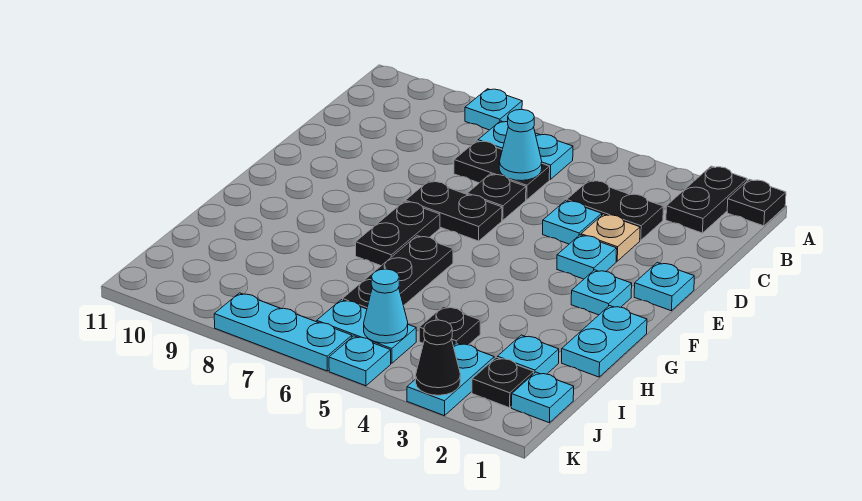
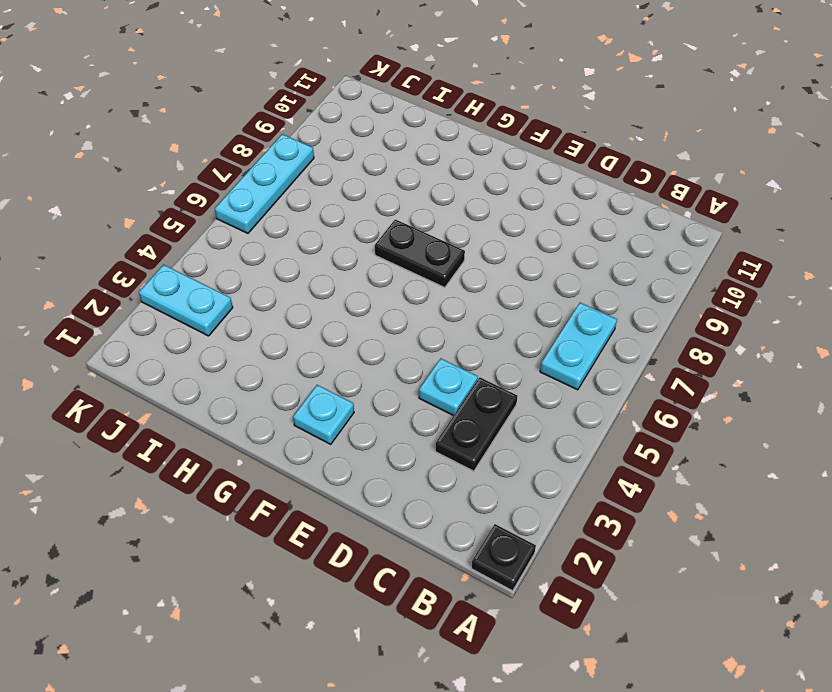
none -> black 1x2 plate [666,166,747,233]
none -> cyan 1x1 plate [465,89,522,130]
none -> black 1x2 plate [454,141,550,200]

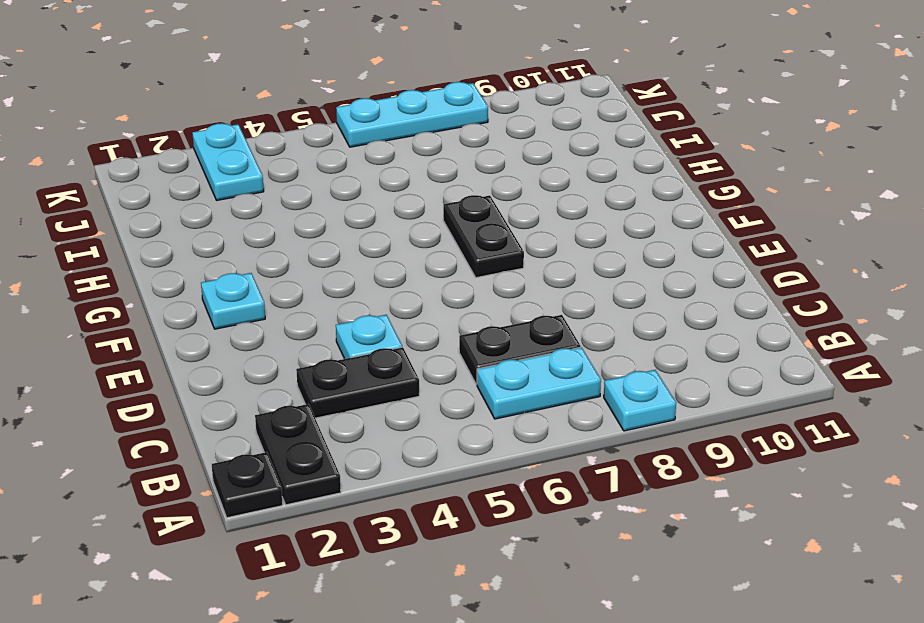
none -> tan 1x1 plate [581,214,640,261]
none -> black 1x1 plate [467,174,526,220]
none -> cyan 1x1 plate [634,263,694,311]

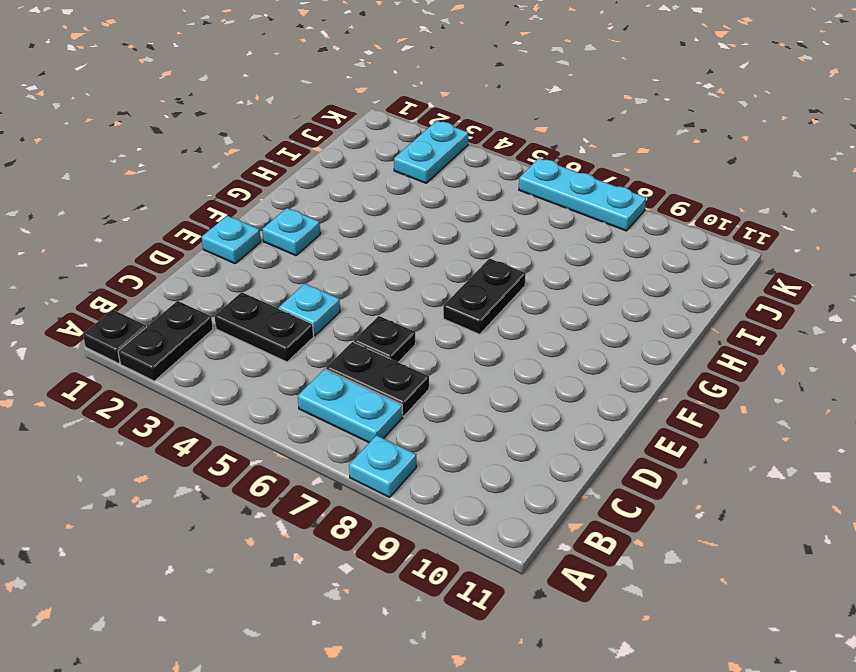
none -> tan 1x1 plate [581,214,640,261]
none -> cyan 1x1 plate [557,235,617,279]
none -> black 1x2 plate [405,181,502,241]

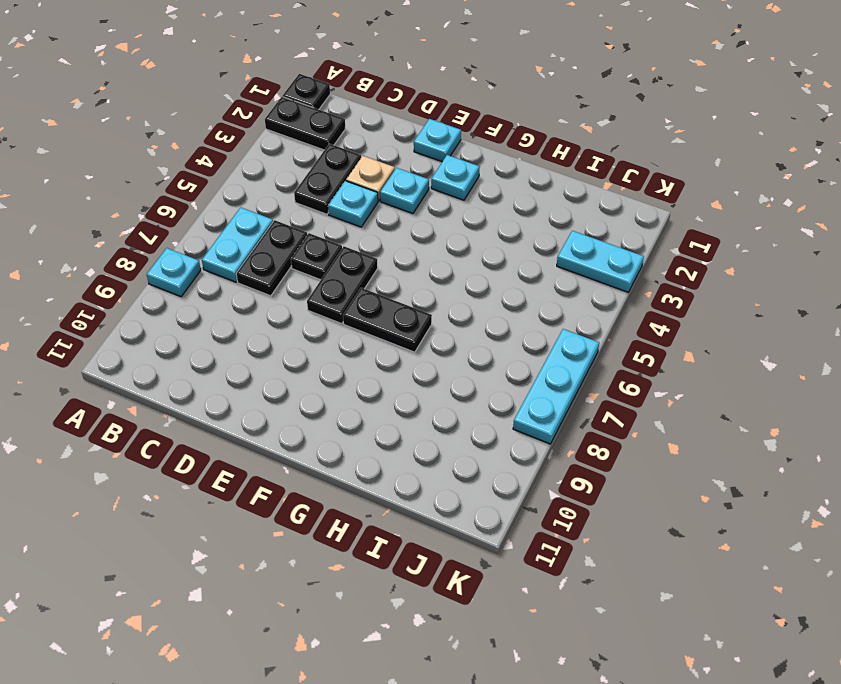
none -> cyan 1x2 plate [562,306,647,377]
none -> black 1x3 plate [343,236,453,309]
none -> cyan 1x1 plate [497,335,559,374]

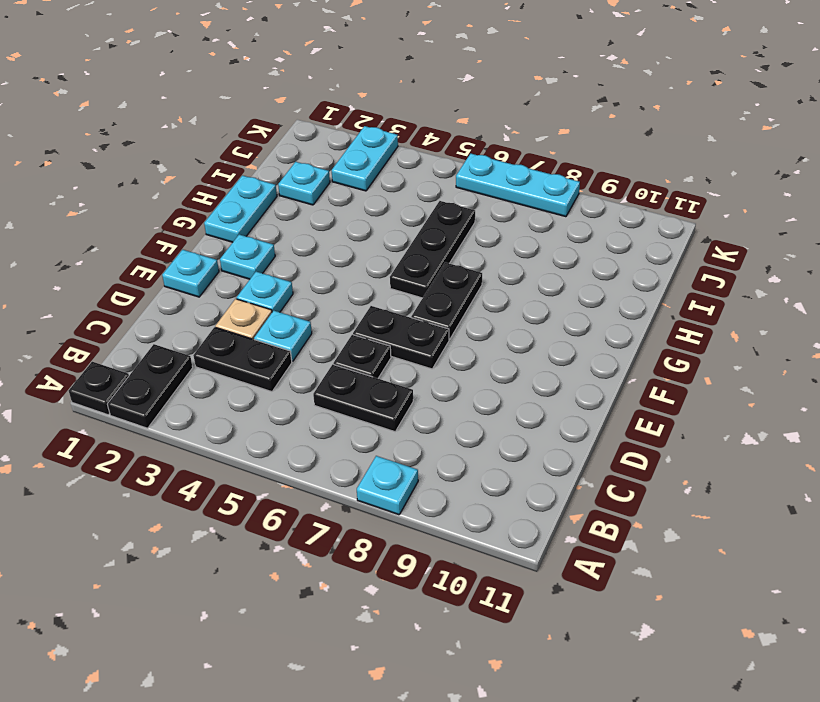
none -> cyan 1x2 plate [478,121,573,179]
none -> black 1x1 plate [419,306,480,346]
none -> cyan 1x1 plate [512,372,574,423]

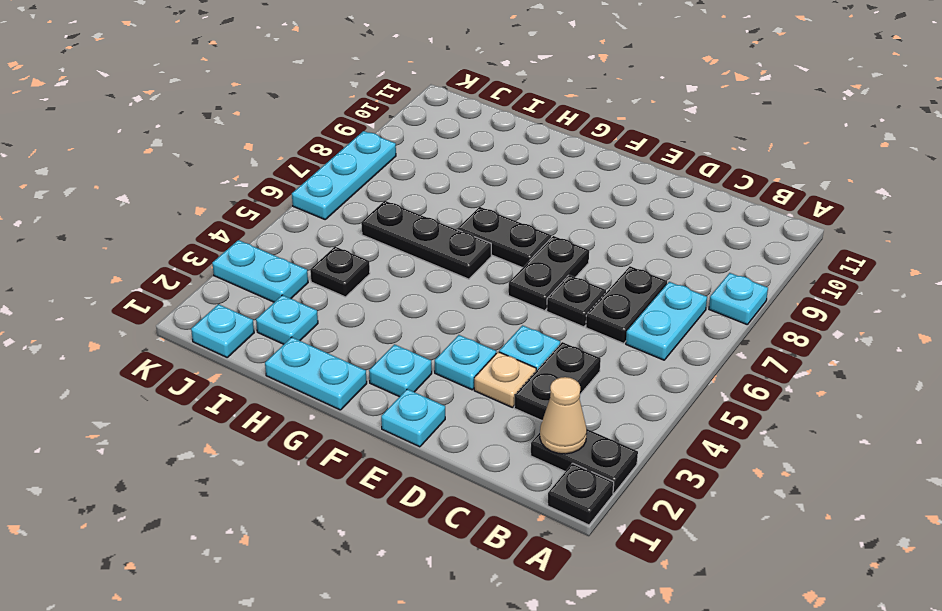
tan 1x1 cone [540,377,587,454] -> none
none -> black 1x1 plate [472,357,534,408]
none -> cyan 1x2 plate [317,300,416,363]
none -> cyan 1x1 plate [329,336,391,386]

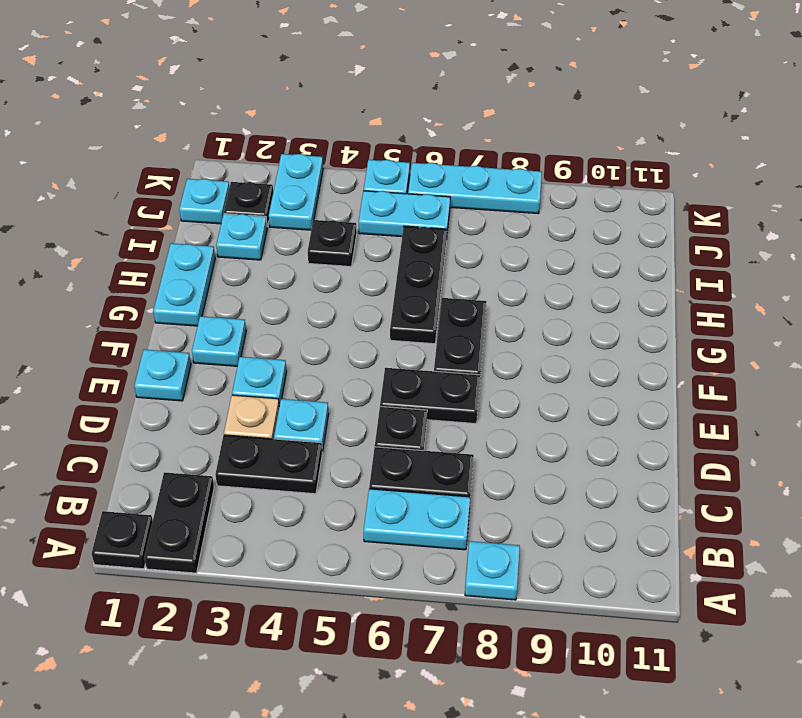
none -> cyan 1x1 cone [499,109,542,181]
none -> cyan 1x1 cone [364,269,408,343]
none -> black 1x1 cone [416,320,460,395]

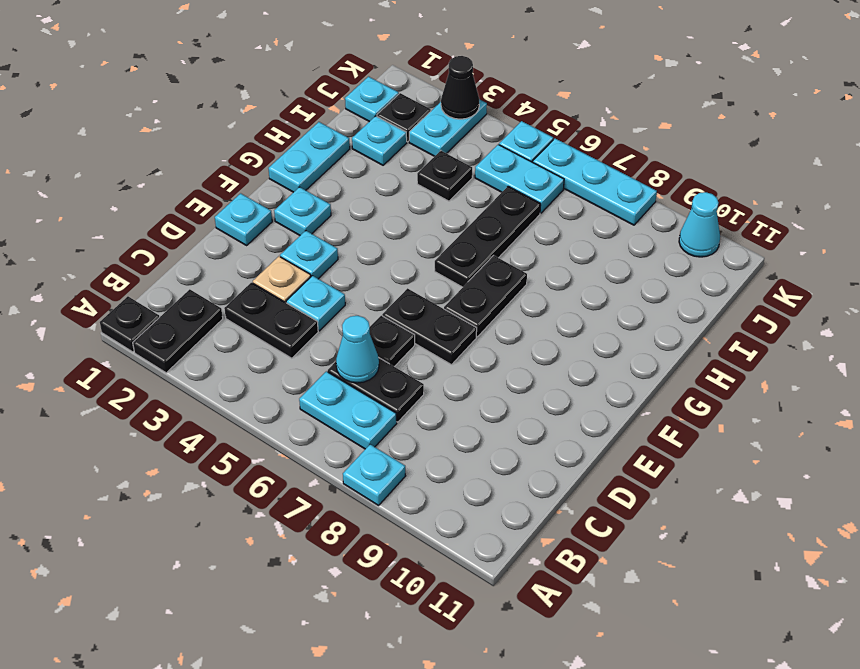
cyan 1x1 cone [679,192,720,257] -> cyan 1x1 cone moved to [364,269,408,343]

